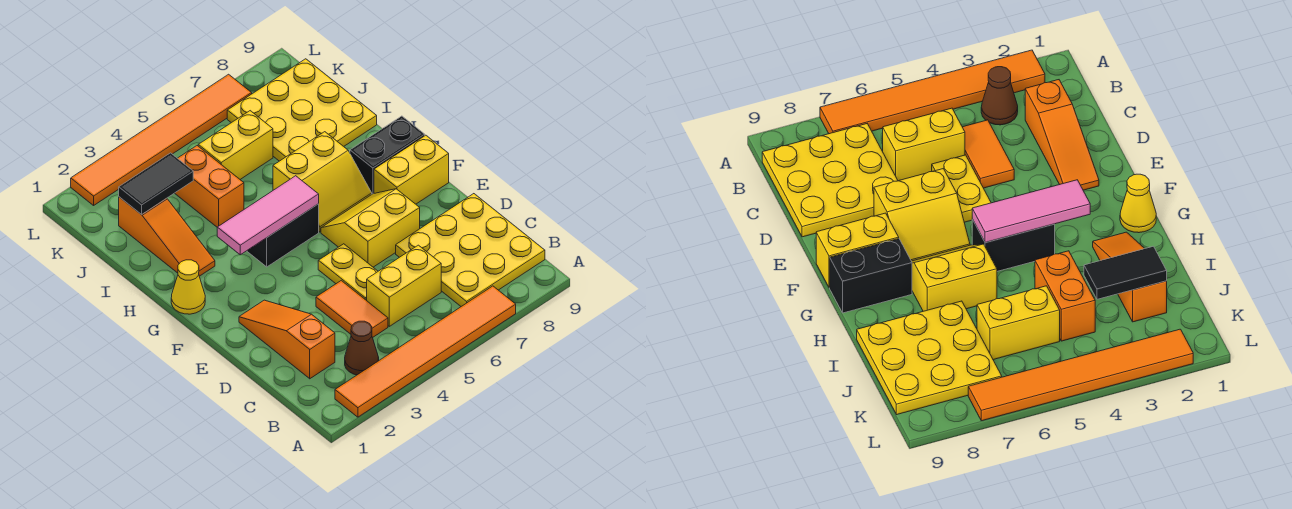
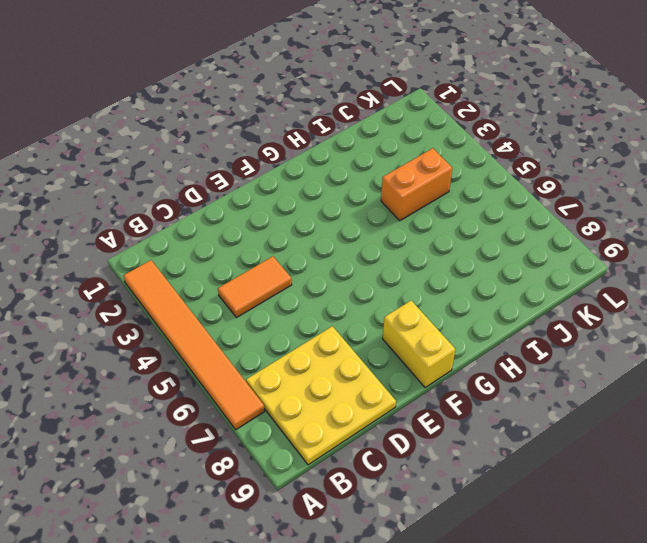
none -> brown 1x1 cone [345,321,379,375]
none -> orange 1x3 slope [239,300,335,379]
none -> yellow 1x2 brick [367,245,441,326]

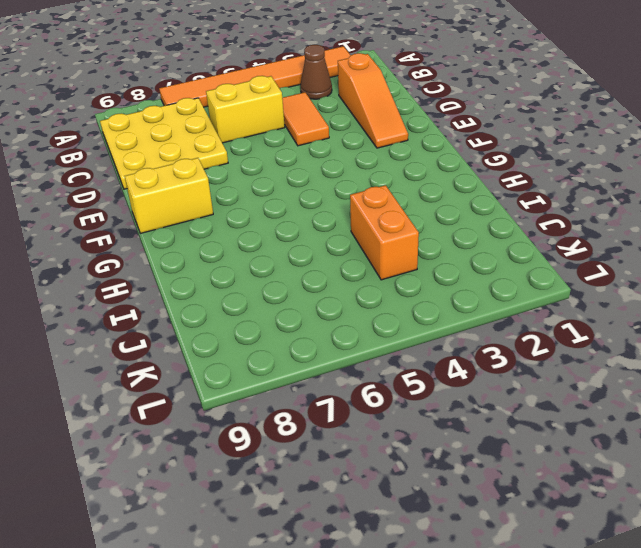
none -> yellow 1x2 plate [318,244,378,301]
none -> yellow 2x2 slope [321,189,420,267]
none -> yellow 1x1 cone [171,260,205,314]

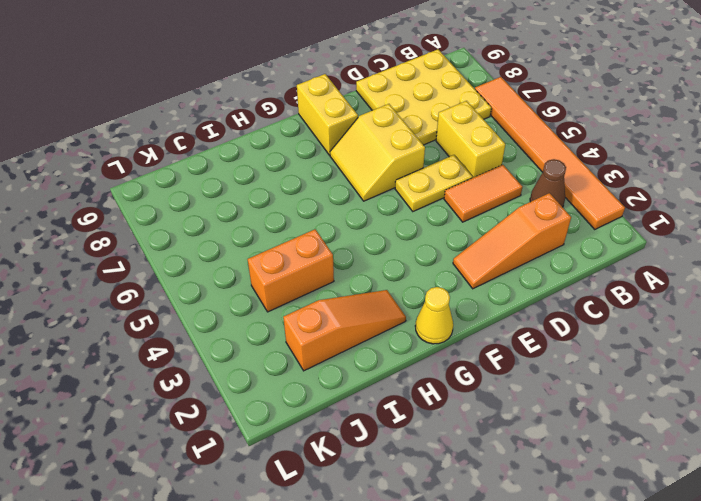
none -> black 1x2 brick [247,204,319,267]
none -> yellow 2x2 slope [273,132,372,232]
none -> black 1x2 brick [350,116,425,194]

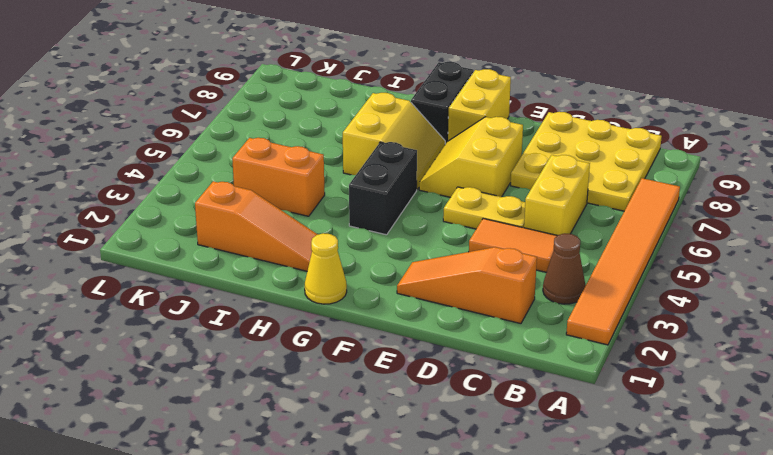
none -> yellow 3x3 plate [227,59,377,161]
none -> yellow 1x2 brick [198,111,273,179]
none -> orange 1x6 tile [71,74,252,205]

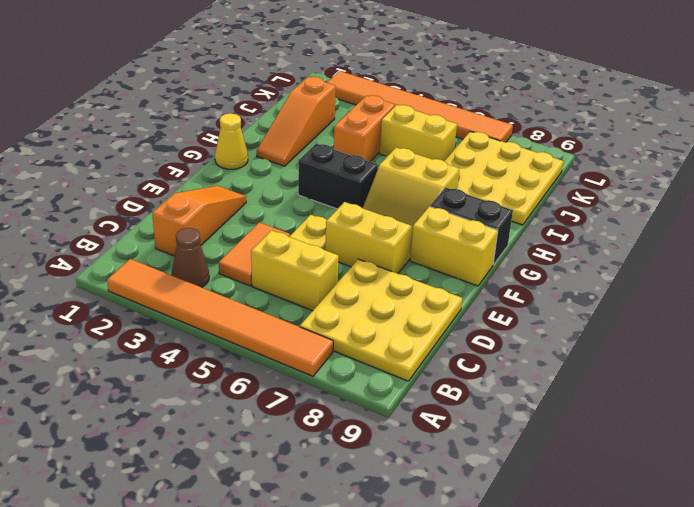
none -> pink 1x3 tile [217,176,319,255]
none -> black 1x2 tile [119,153,193,215]

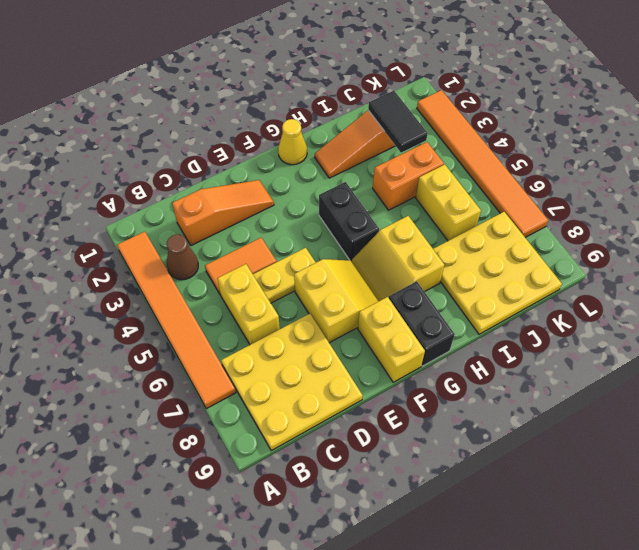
none -> pink 1x3 tile [217,176,319,255]

